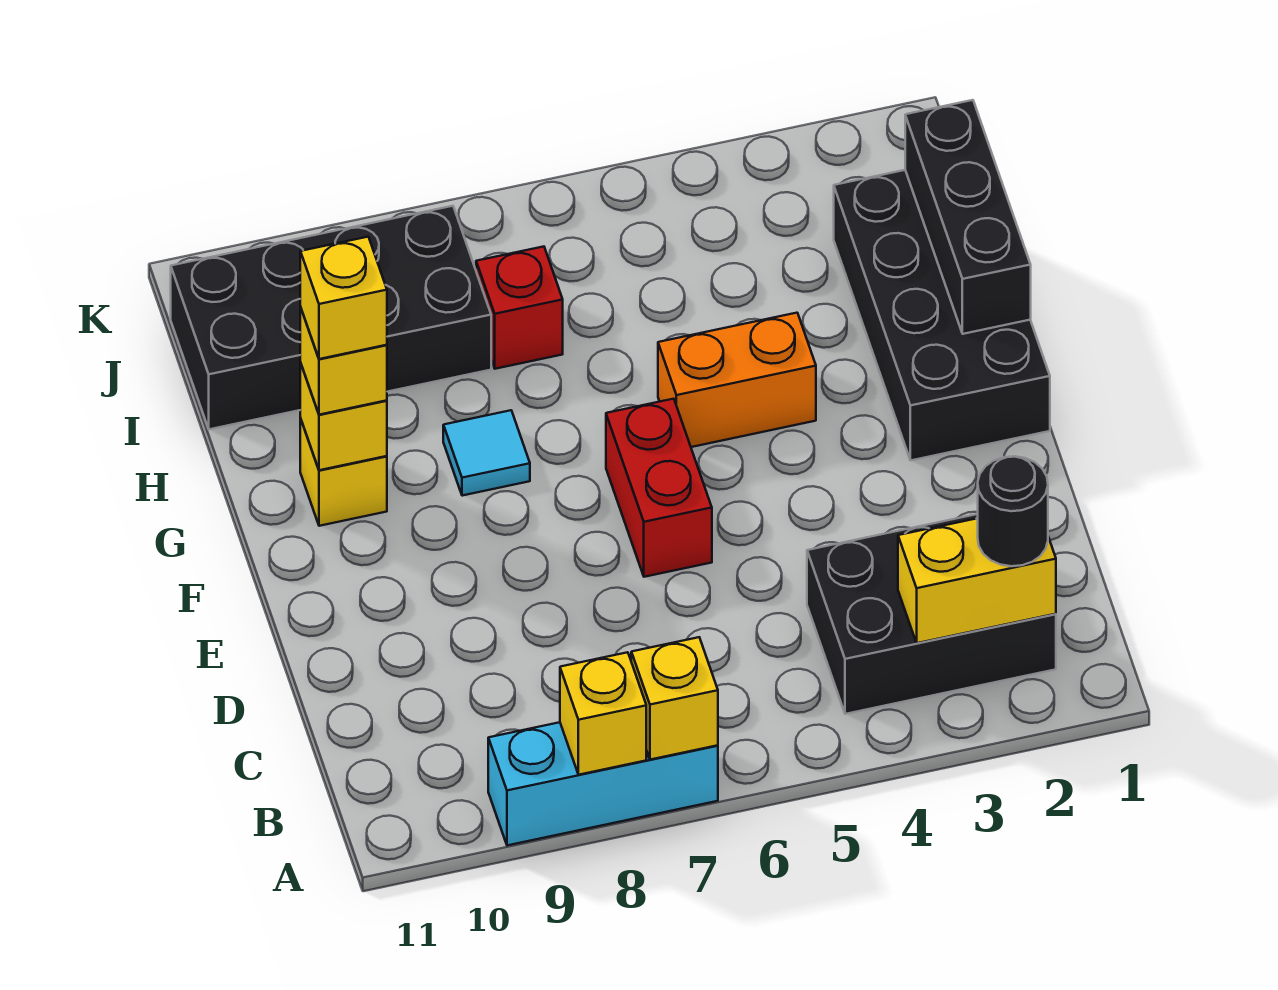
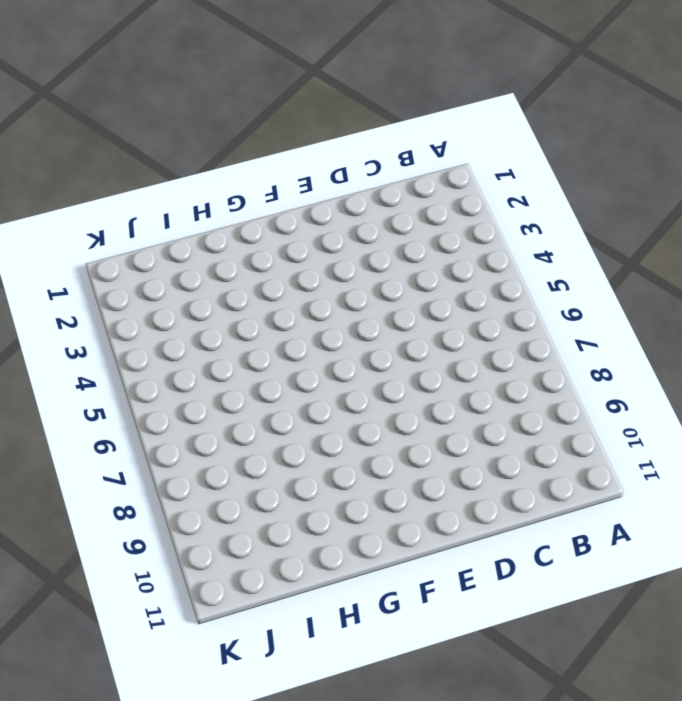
none -> cyan 1x3 brick [488,722,718,845]
none -> black 2x3 brick [807,514,1056,714]
none -> red 1x2 brick [606,399,712,577]

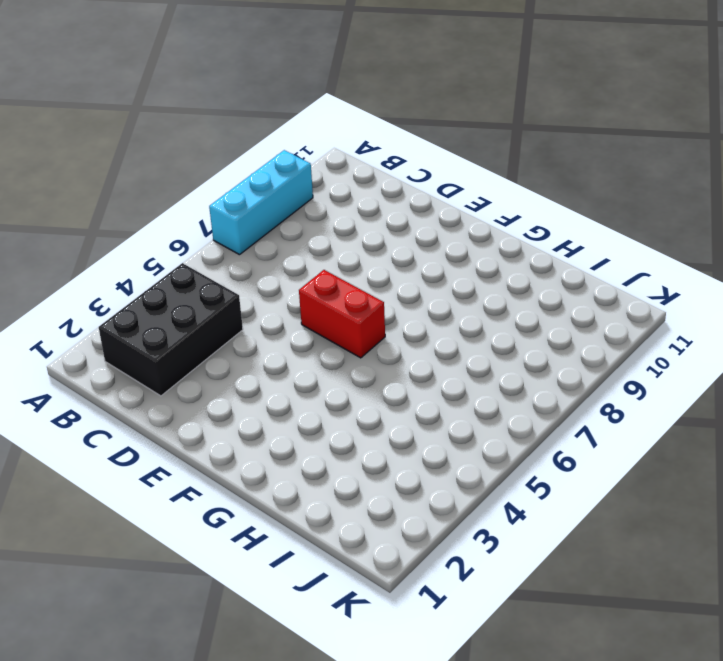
none -> black 2x4 brick [834,170,1050,460]
none -> orange 1x2 brick [658,313,816,447]
none -> cyan 1x1 tile [443,410,530,496]

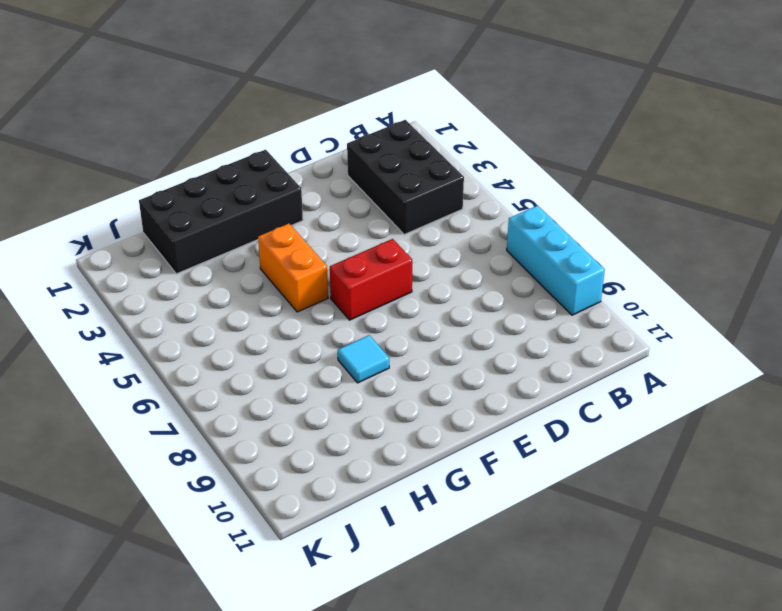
none -> yellow 1x1 brick [300,418,387,526]
none -> red 1x1 brick [476,247,563,369]
none -> black 2x4 brick [171,206,491,429]

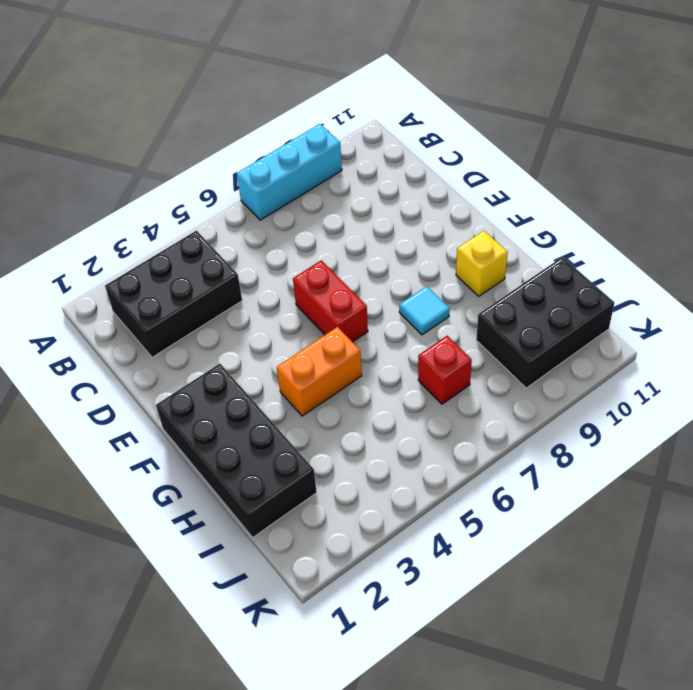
black 2x3 brick [476,257,614,388] -> black 2x4 brick [171,206,491,429]
none -> yellow 1x1 brick [631,637,718,760]
none -> yellow 1x1 brick [560,652,646,775]
none -> yellow 1x2 brick [898,518,1056,643]

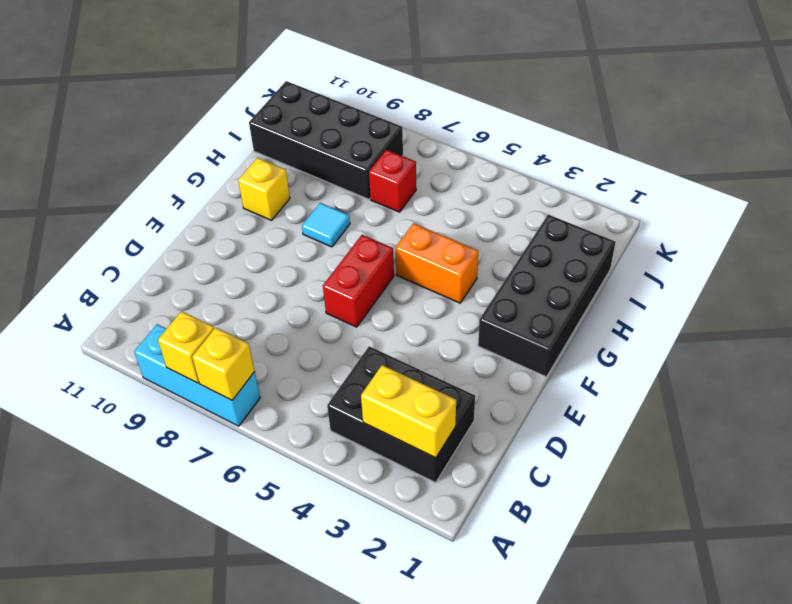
none -> black 1x3 brick [905,100,1031,334]
none -> yellow 1x1 brick [300,363,387,470]
none -> black 1x1 round brick [978,456,1048,566]

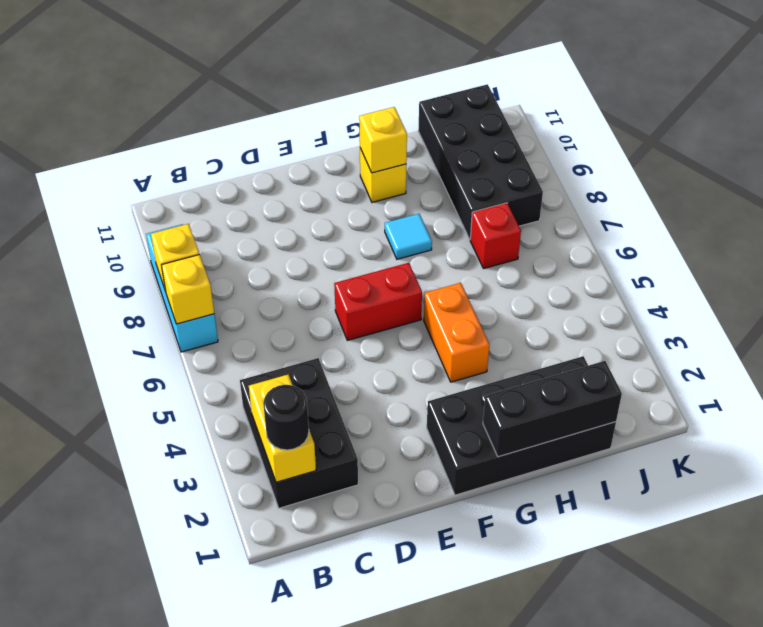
none -> yellow 1x1 brick [300,307,387,415]
none -> yellow 1x1 brick [300,237,387,359]

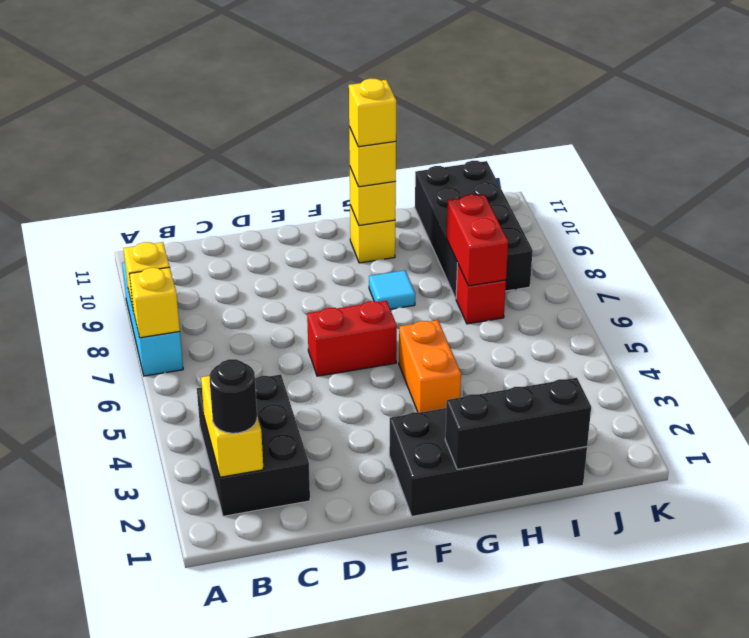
red 1x2 brick [446,194,508,286] -> none

